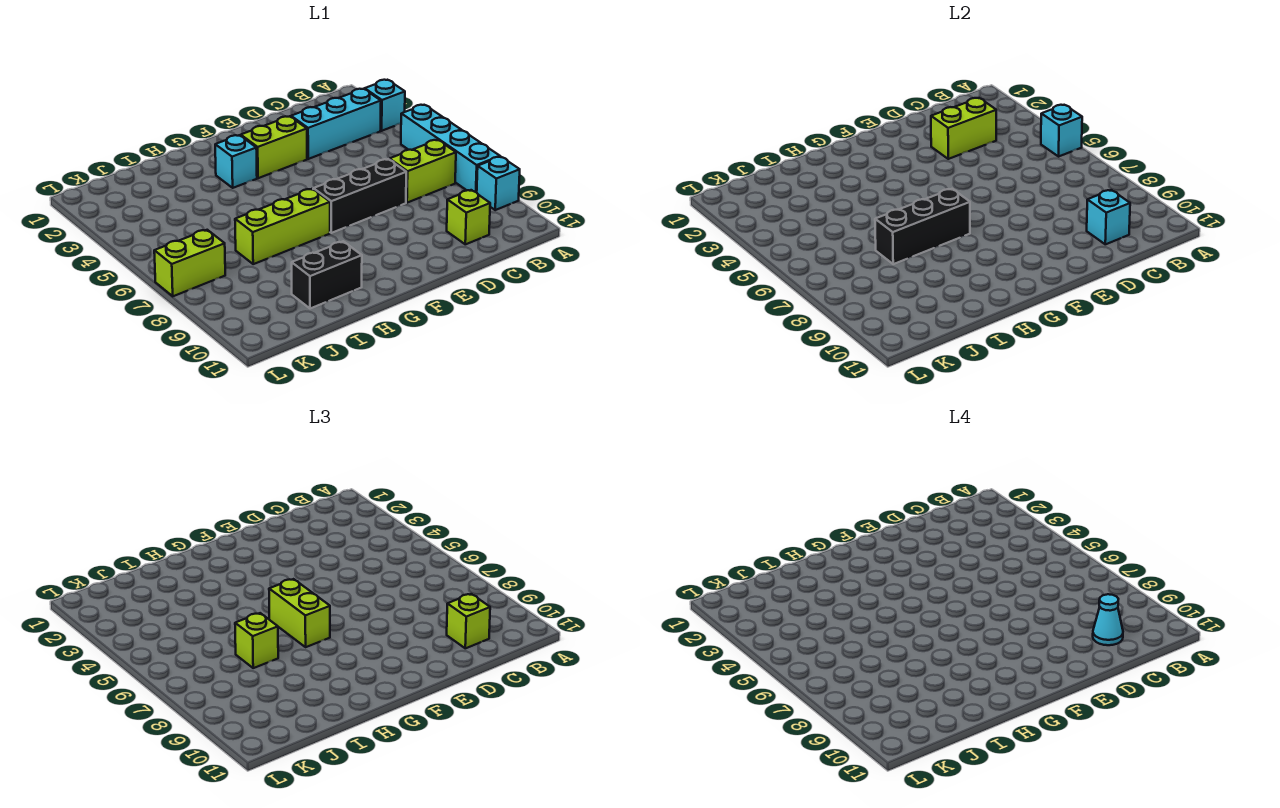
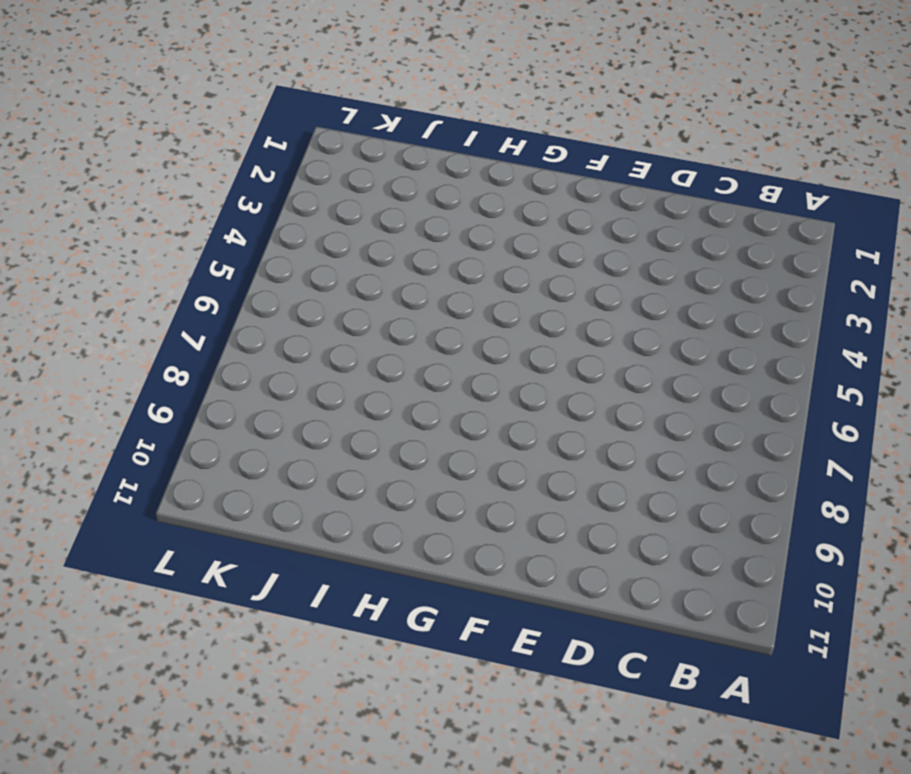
none -> cyan 1x1 brick [365,80,405,131]
none -> cyan 1x4 brick [401,105,500,192]
none -> cyan 1x1 brick [477,157,520,210]

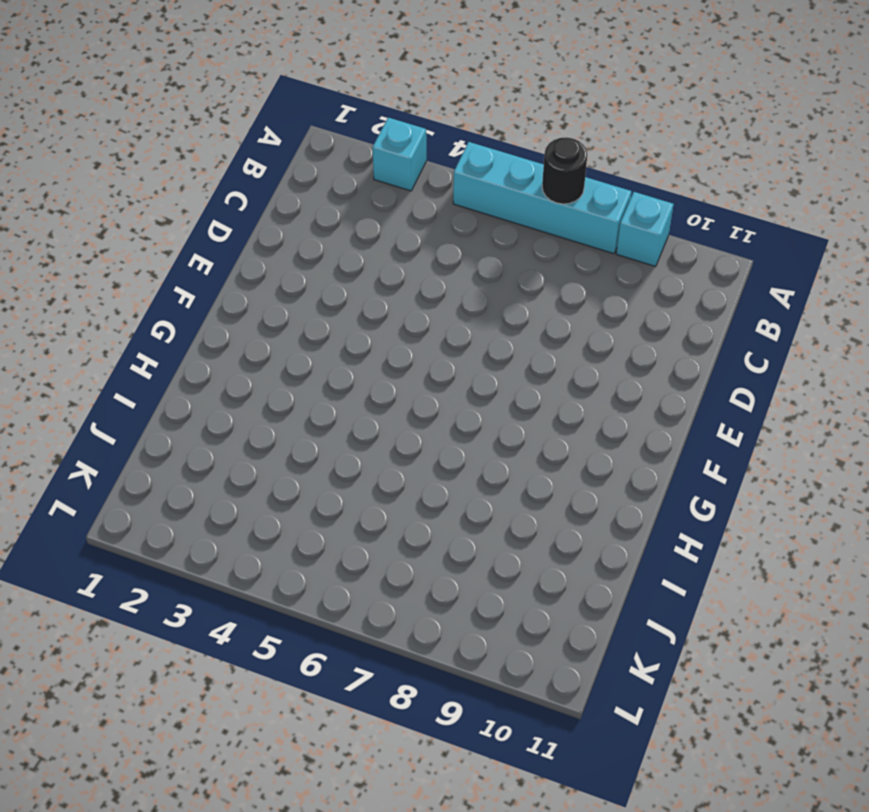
black 1x1 round brick [542,137,587,204] -> none
none -> cyan 1x3 brick [291,89,381,159]
none -> lime 1x2 brick [390,140,456,203]
none -> lime 1x1 brick [447,190,490,244]

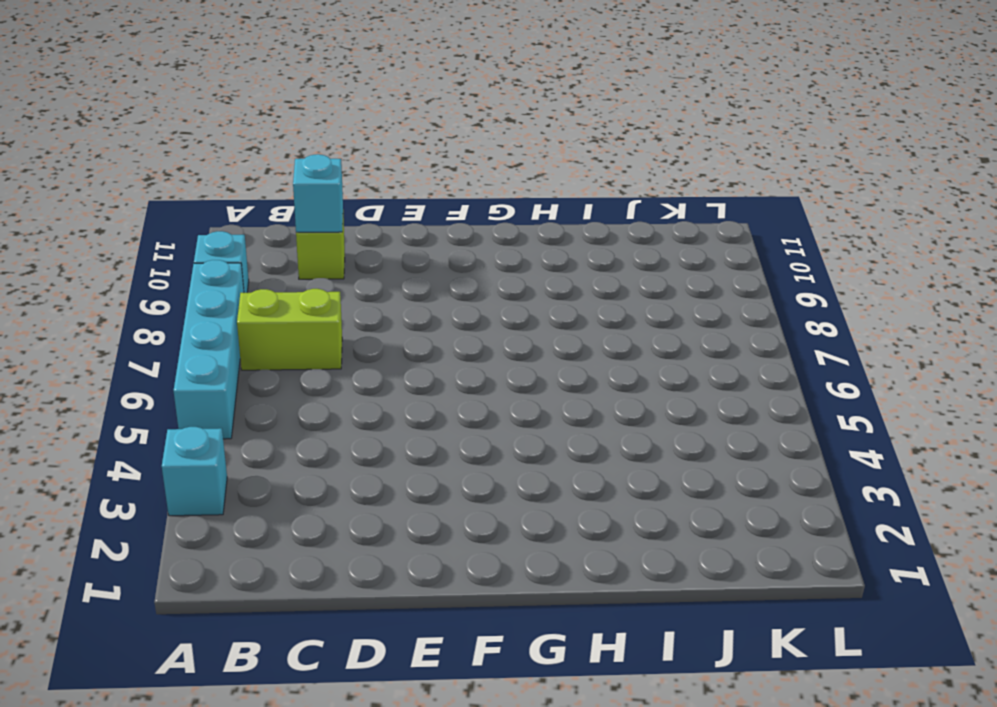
none -> cyan 1x3 brick [291,89,381,159]
none -> black 1x3 brick [313,159,406,233]
none -> lime 1x2 brick [241,116,307,178]

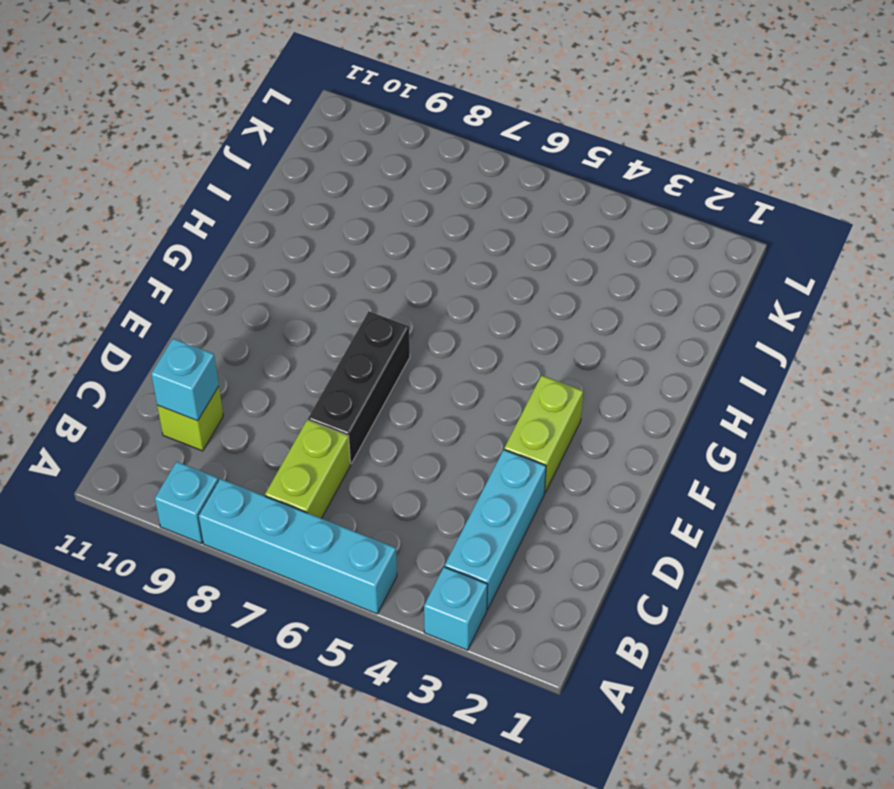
none -> cyan 1x1 brick [215,135,257,188]
none -> lime 1x3 brick [235,189,330,264]
none -> black 1x2 brick [292,241,362,309]

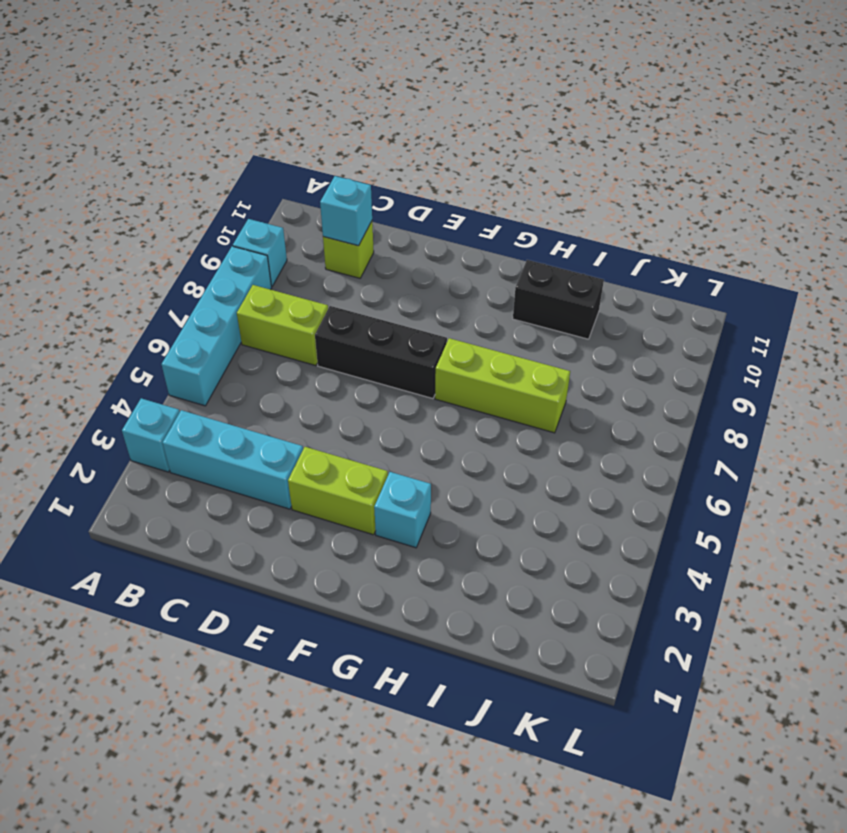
none -> lime 1x2 brick [154,230,225,296]
none -> cyan 1x1 brick [1041,105,1082,156]
none -> lime 1x2 brick [931,98,996,159]

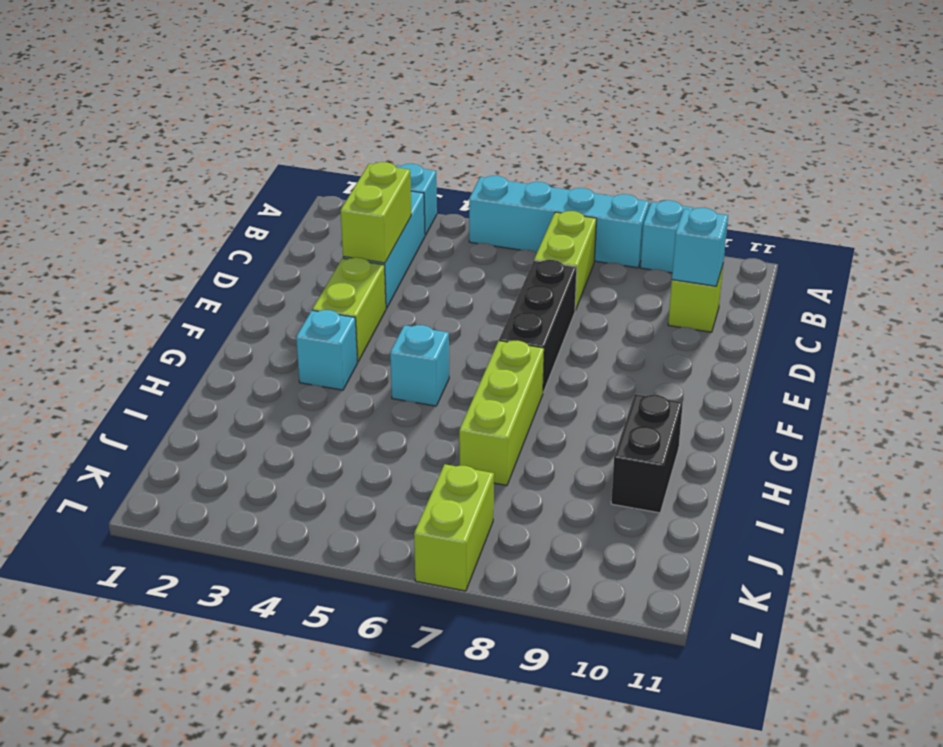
cyan 1x1 brick [390,325,449,406] -> cyan 1x1 brick moved to [1041,105,1082,156]
none -> black 1x3 brick [875,189,970,264]
none -> lime 1x1 brick [447,594,490,648]
none -> lime 1x2 brick [269,579,330,647]

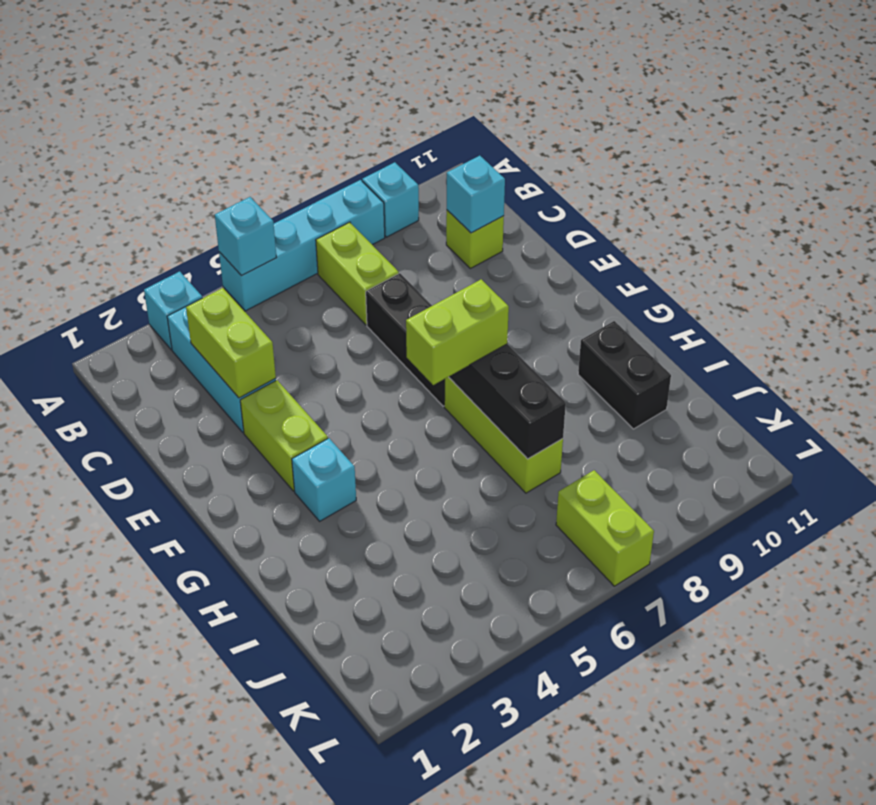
none -> lime 1x1 brick [447,594,490,648]
none -> lime 1x1 brick [235,613,278,668]
none -> cyan 1x1 cone [1093,594,1123,645]

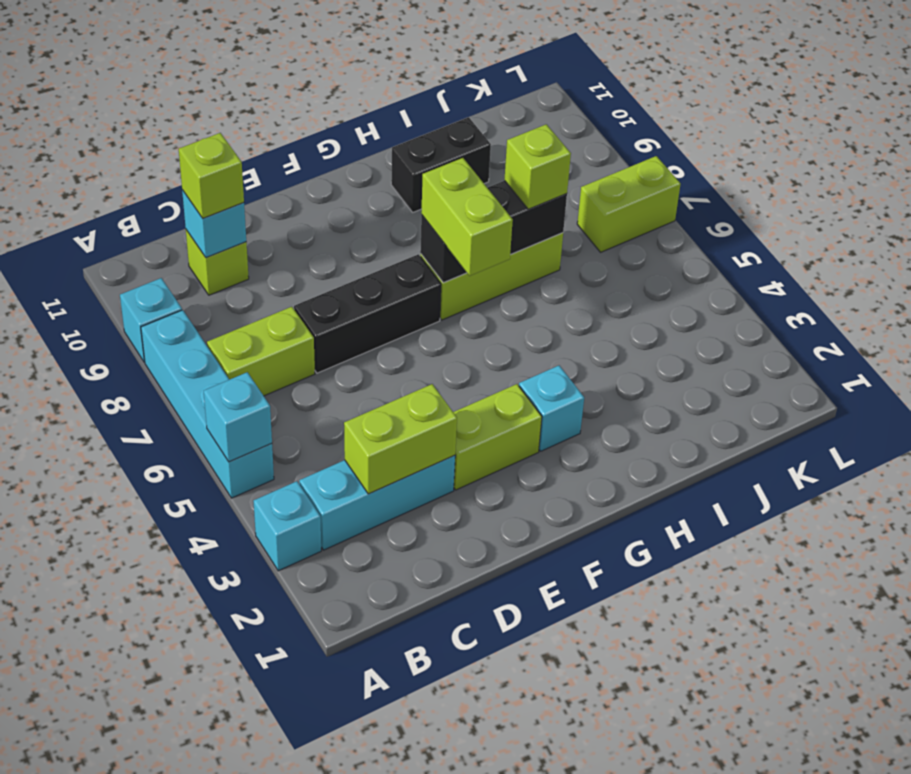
none -> cyan 1x1 cone [1093,594,1123,645]

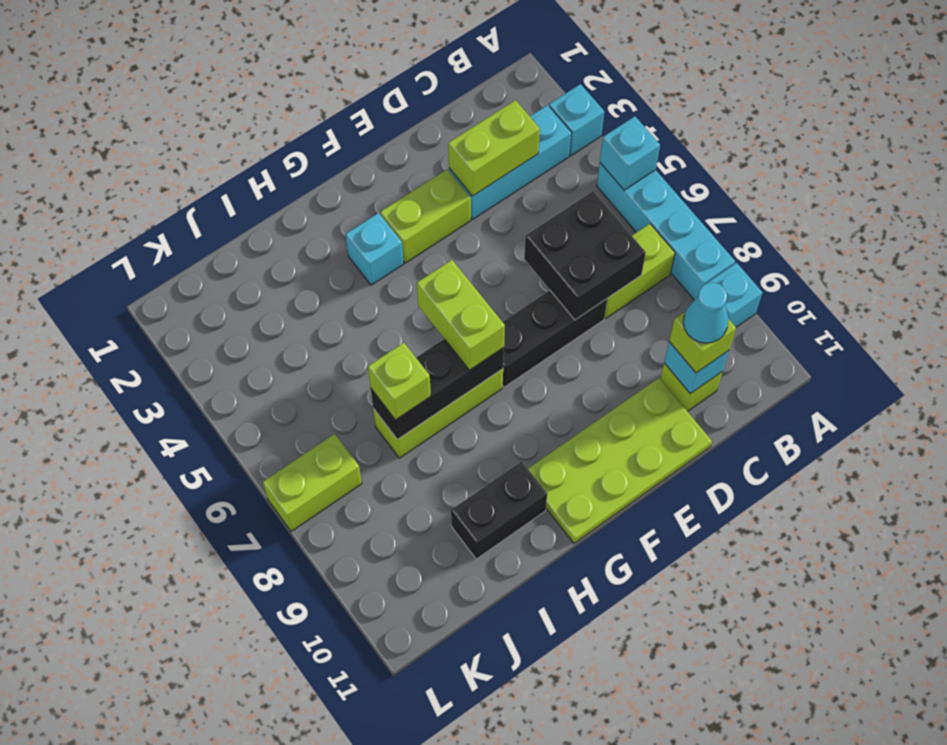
black 2x2 brick [524,191,646,320] -> none
lime 2x4 plate [528,378,712,543] -> none

